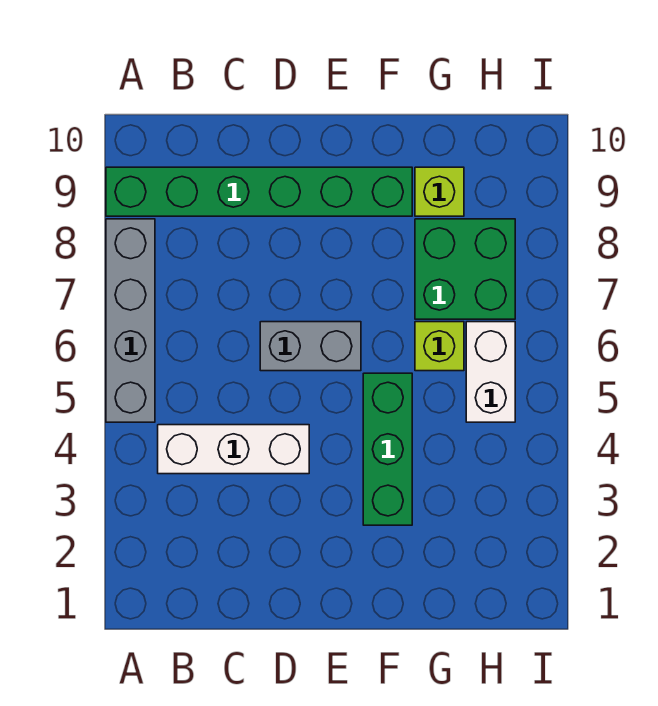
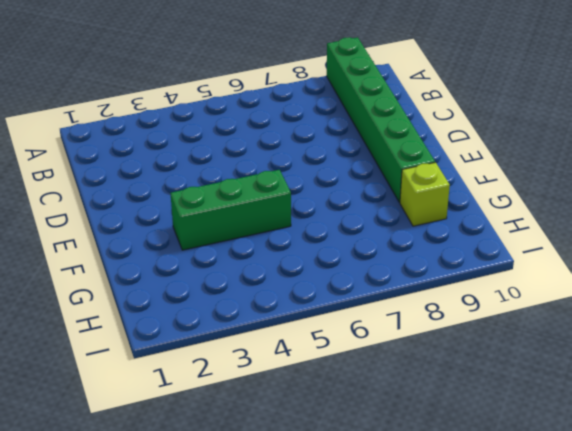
none -> grey 1x4 brick [106,219,155,422]
none -> white 1x3 brick [158,425,309,474]

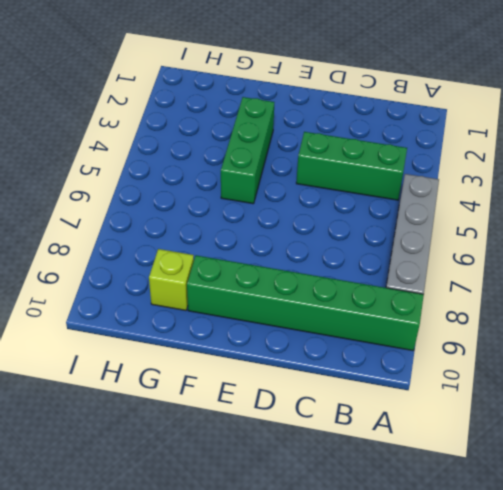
green 1x3 brick [296,132,407,200] -> white 1x3 brick [158,425,309,474]
none -> grey 1x2 brick [260,322,361,371]
none -> lime 1x1 brick [415,322,464,371]

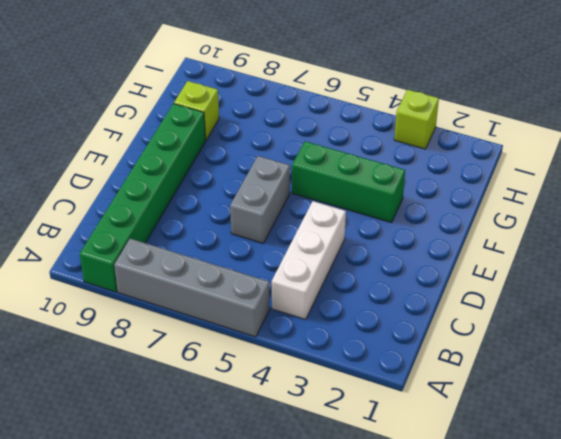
lime 1x1 brick [394,90,439,149] -> lime 1x1 brick moved to [415,322,464,371]
none -> green 2x2 brick [415,219,515,319]
none -> white 1x2 brick [466,322,515,422]

